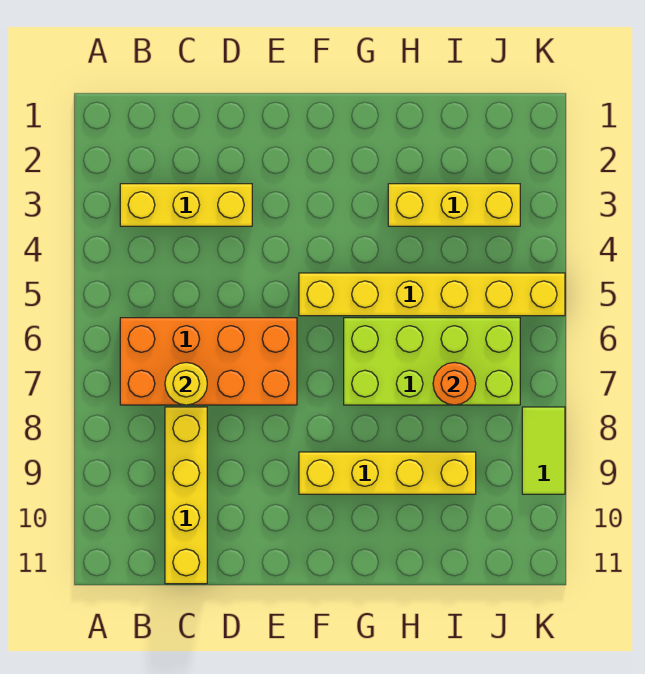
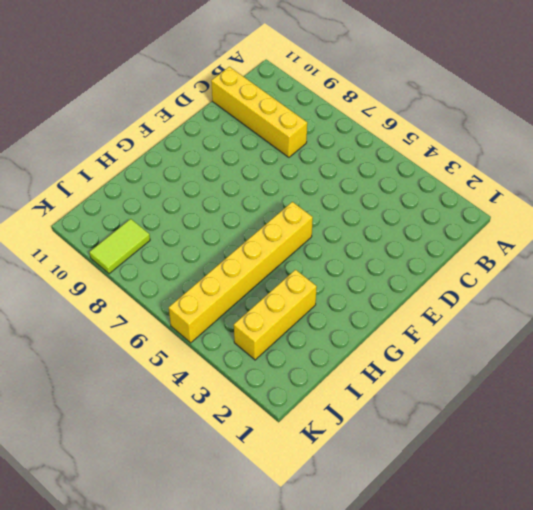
lime 1x2 tile [89,219,150,274] -> lime 1x2 tile turned to [522,407,565,494]
none -> yellow 1x3 brick [120,184,252,226]
none -> orange 2x4 brick [120,318,297,405]

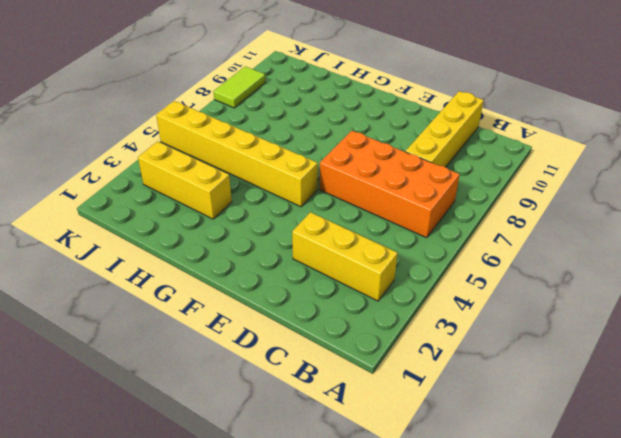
none -> yellow 1x4 brick [299,452,476,494]
none -> lime 2x4 brick [344,318,520,405]

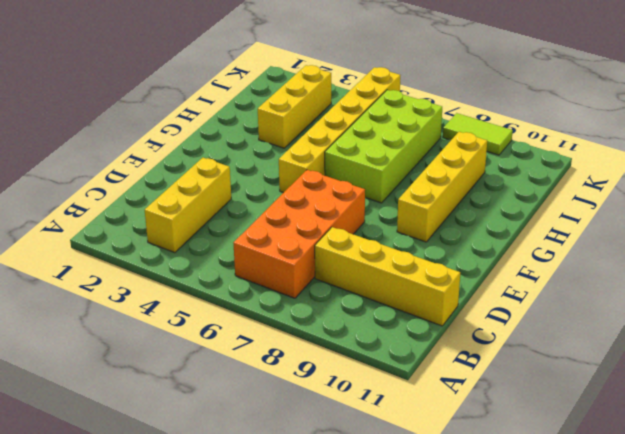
none -> yellow 1x1 round brick [165,362,207,405]
none -> orange 1x1 round brick [433,362,476,405]

